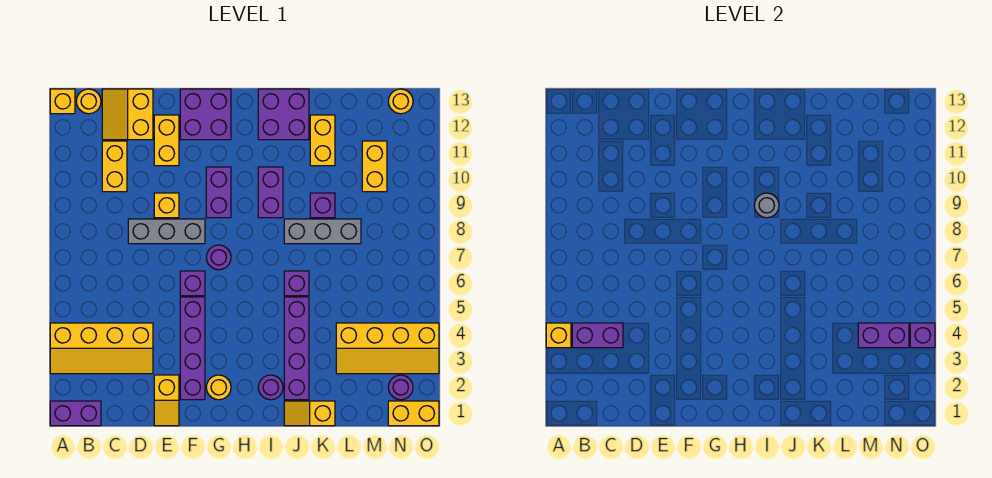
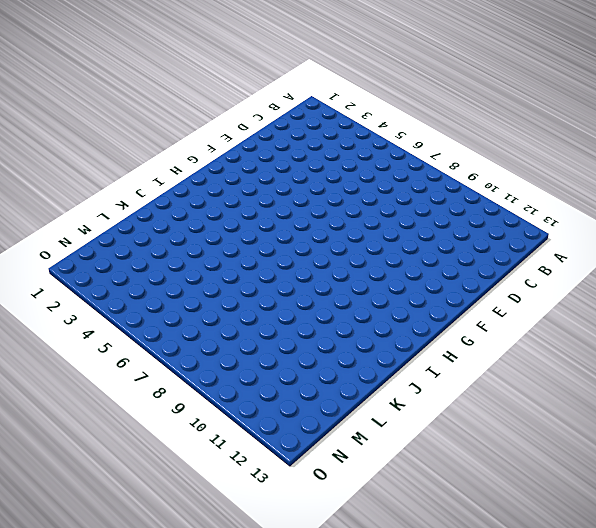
none -> purple 1x2 brick [50,401,101,426]
none -> yellow 2x4 slope [50,323,153,374]
none -> yellow 1x1 brick [50,89,75,114]
none -> yellow 1x1 round brick [76,89,101,114]

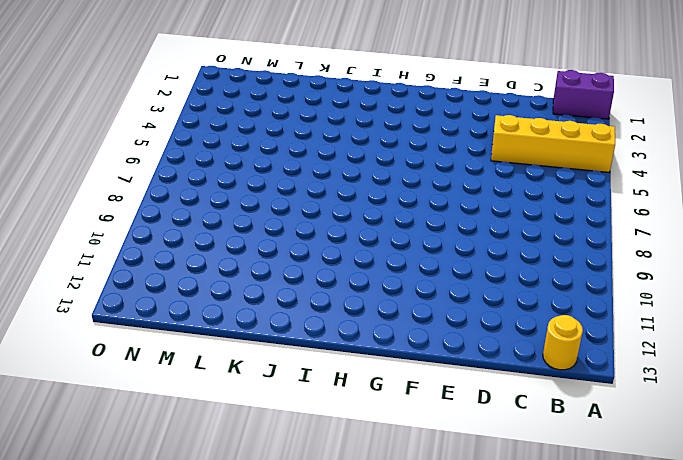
none -> yellow 1x1 brick [50,89,75,114]
none -> yellow 1x2 brick [102,141,127,192]
none -> yellow 2x2 slope [102,89,153,140]
none -> grey 1x3 brick [128,219,205,244]

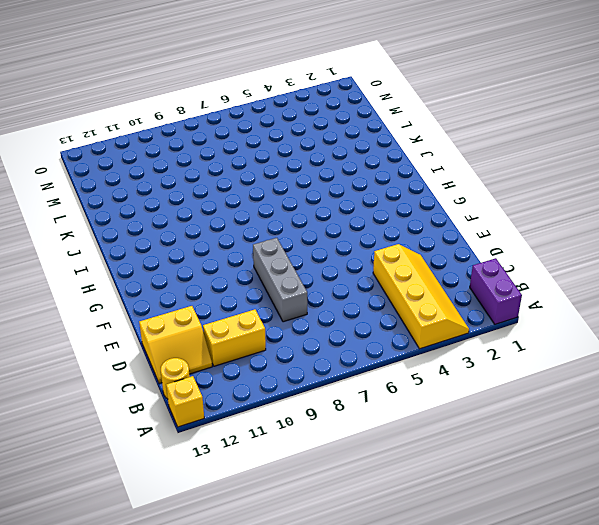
none -> yellow 1x2 slope [154,375,179,426]
none -> yellow 1x1 brick [154,193,179,218]
none -> yellow 1x2 brick [154,115,179,166]
none -> purple 1x4 brick [180,297,205,400]

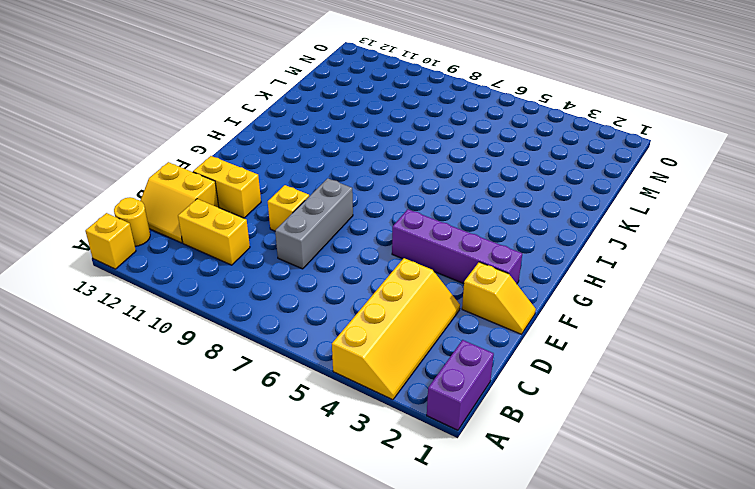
none -> purple 1x1 brick [180,271,205,296]
none -> purple 2x2 brick [180,89,231,140]
none -> yellow 1x1 round brick [206,375,231,400]
none -> purple 1x1 round brick [206,245,231,270]

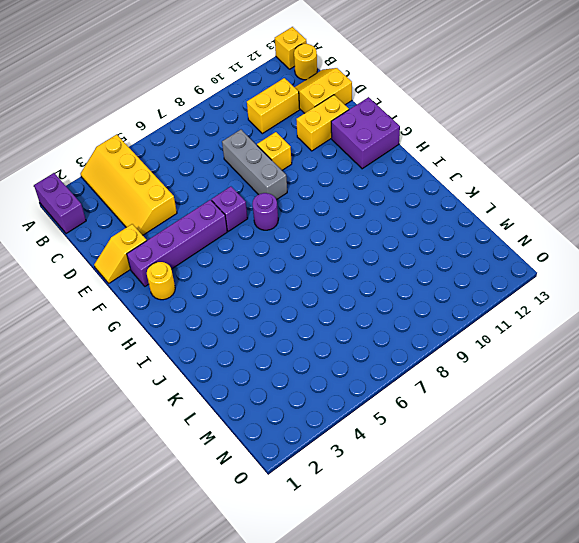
none -> purple 1x2 brick [206,167,231,218]
none -> purple 1x1 round brick [258,375,283,400]
none -> purple 1x2 brick [258,167,283,218]
none -> purple 2x2 brick [258,89,309,140]

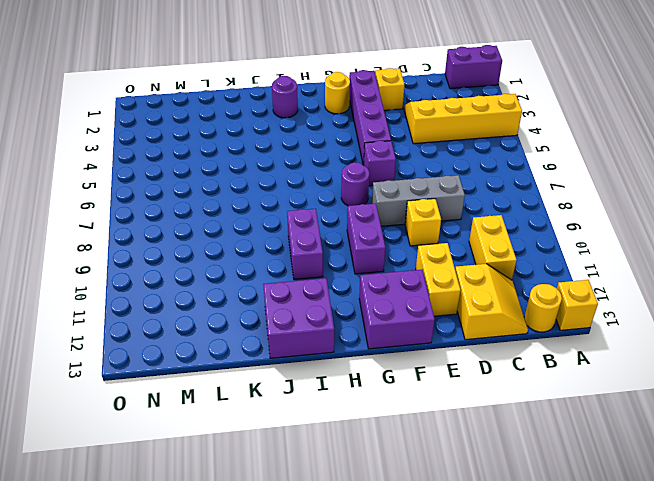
none -> yellow 1x2 slope [284,401,335,426]
none -> purple 1x4 brick [284,297,309,400]
none -> purple 1x1 brick [284,271,309,296]
none -> grey 1x3 brick [284,219,361,244]

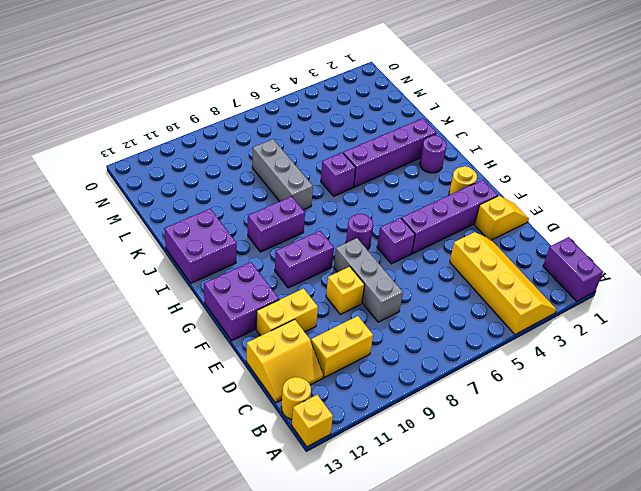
none -> yellow 1x2 slope [284,401,335,426]
none -> purple 1x1 brick [310,193,335,218]
none -> yellow 1x2 brick [310,115,335,166]
none -> yellow 2x4 slope [336,323,439,374]

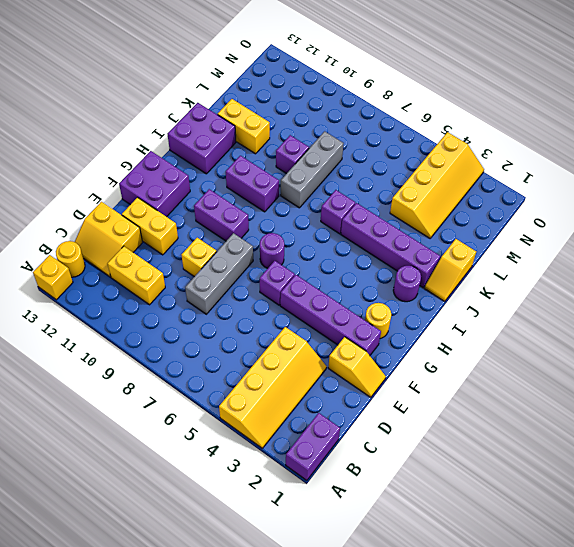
none -> yellow 1x2 brick [362,141,387,192]
none -> yellow 1x2 brick [388,401,439,426]
none -> purple 1x1 round brick [388,375,413,400]
none -> yellow 1x1 round brick [388,89,413,114]

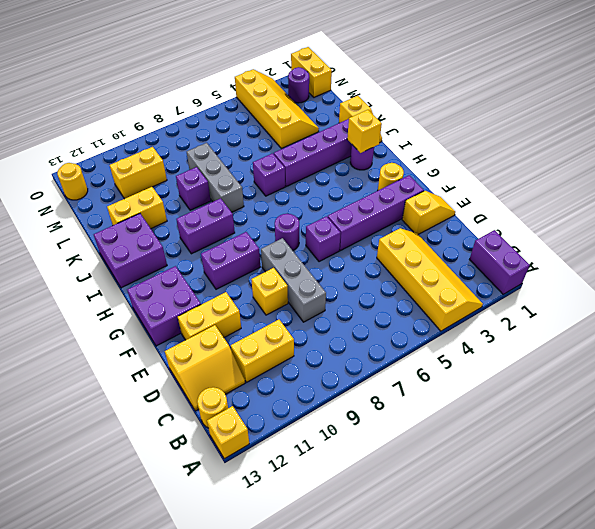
yellow 1x1 brick [347,110,382,153] -> yellow 1x1 brick moved to [546,323,571,348]
none -> purple 1x2 brick [572,323,623,348]
none -> grey 1x1 round brick [754,193,779,218]
none -> purple 1x2 brick [858,323,909,348]
none -> purple 1x1 brick [910,323,935,348]

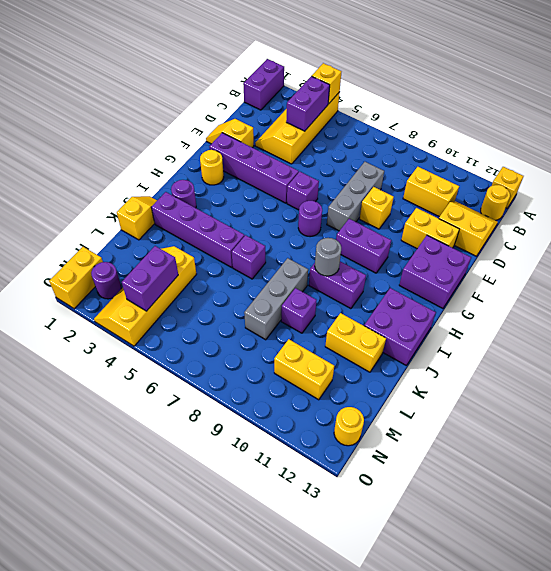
none -> purple 1x1 brick [910,323,935,348]

